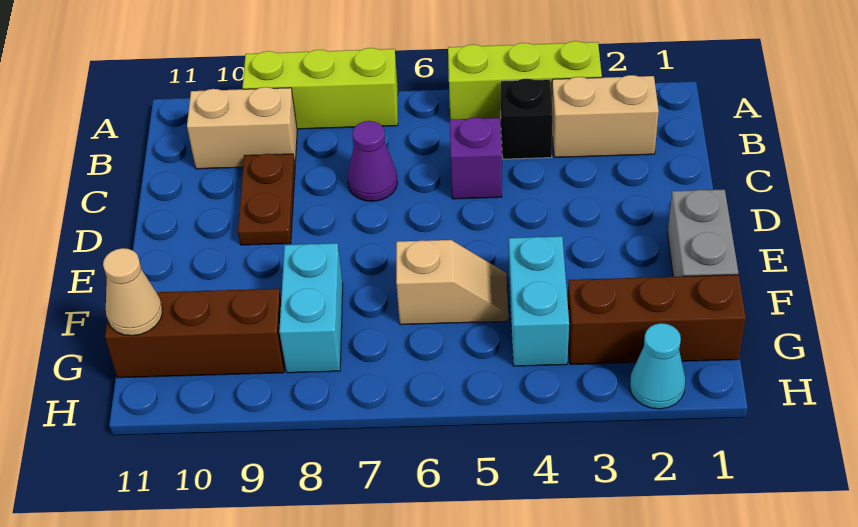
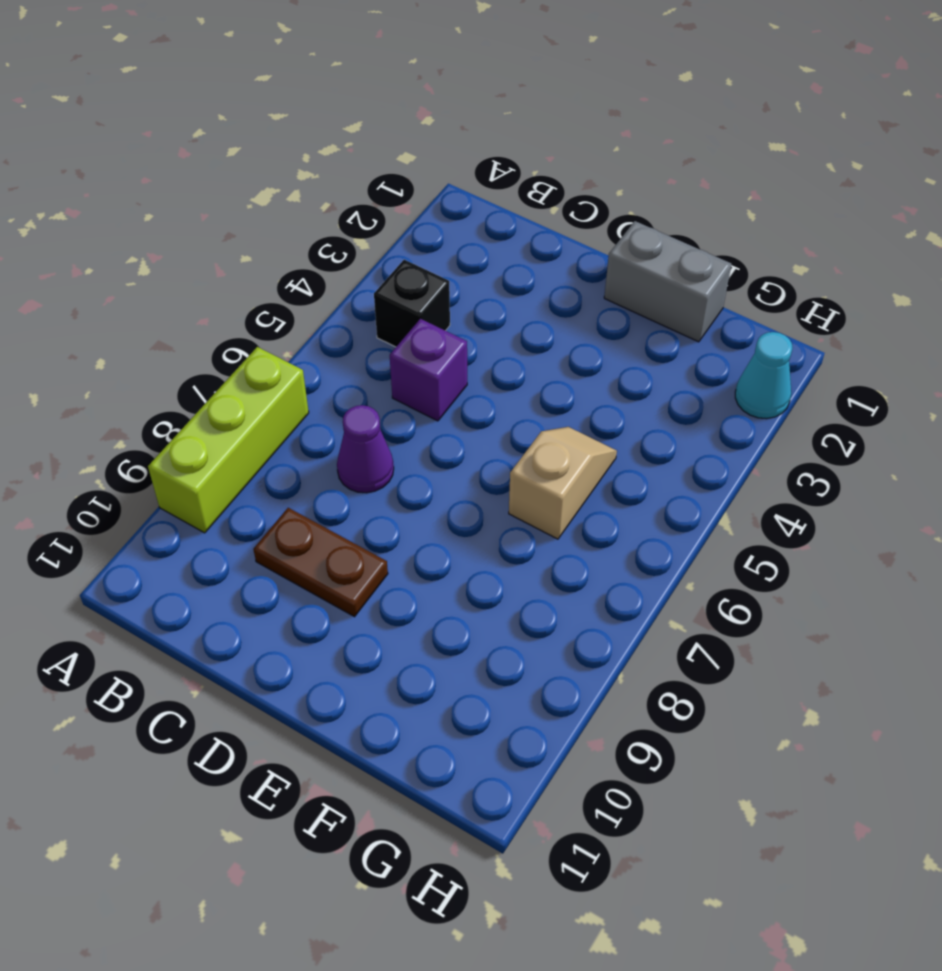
none -> lime 1x3 brick [448,41,602,122]
none -> tan 1x2 brick [552,75,659,158]
none -> tan 1x2 brick [187,87,297,169]

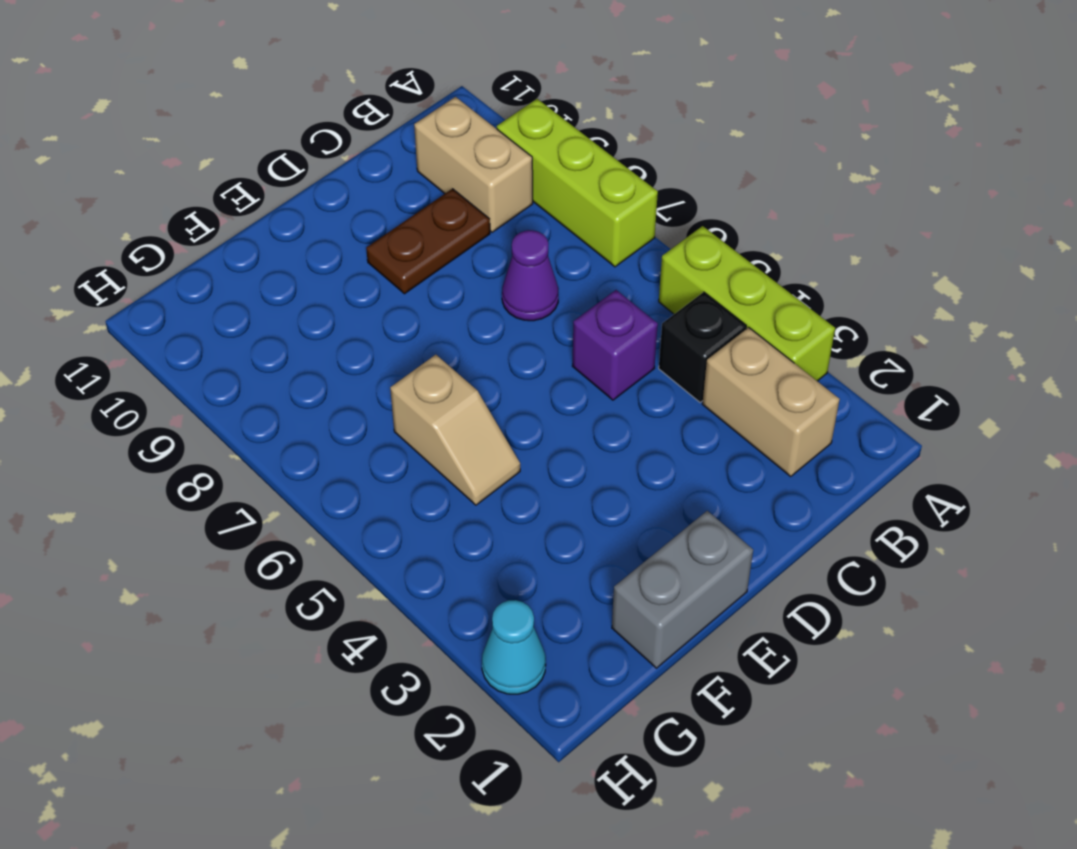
none -> cyan 1x2 brick [509,236,569,366]
none -> cyan 1x2 brick [279,243,343,373]
none -> brown 1x3 brick [568,275,746,365]

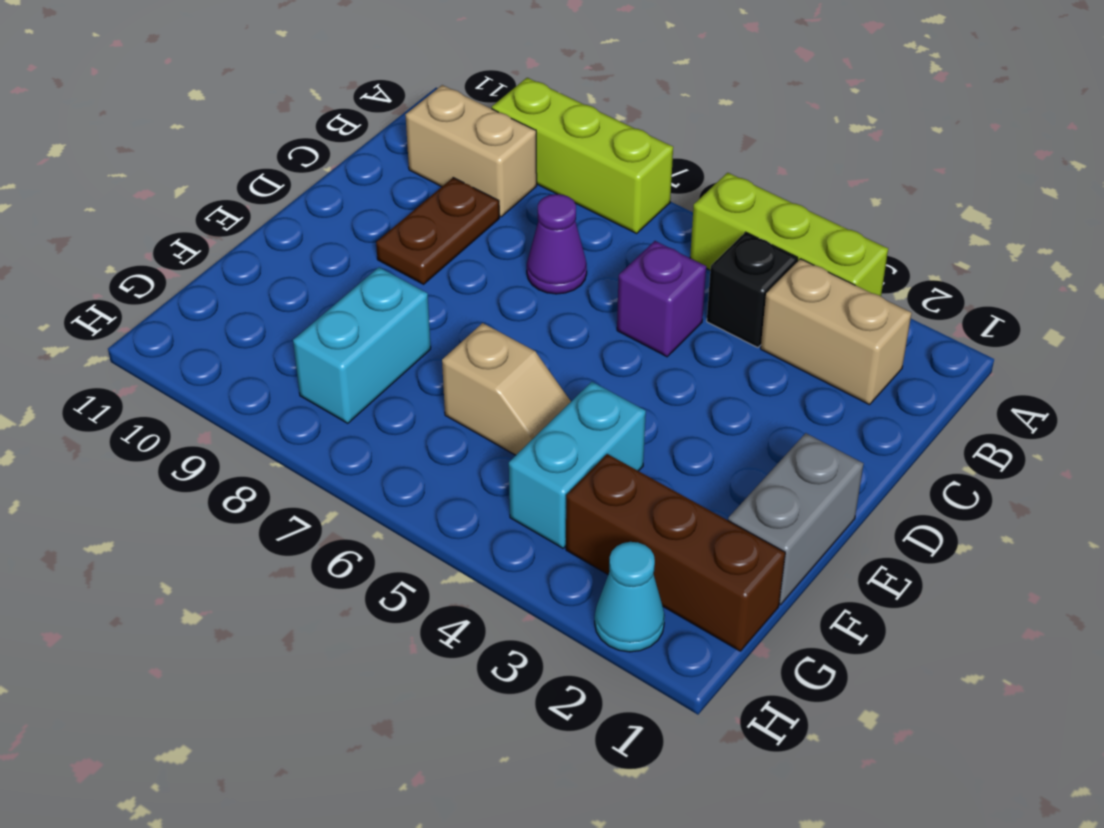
none -> brown 1x3 brick [105,289,284,378]
none -> tan 1x1 cone [103,248,162,336]

